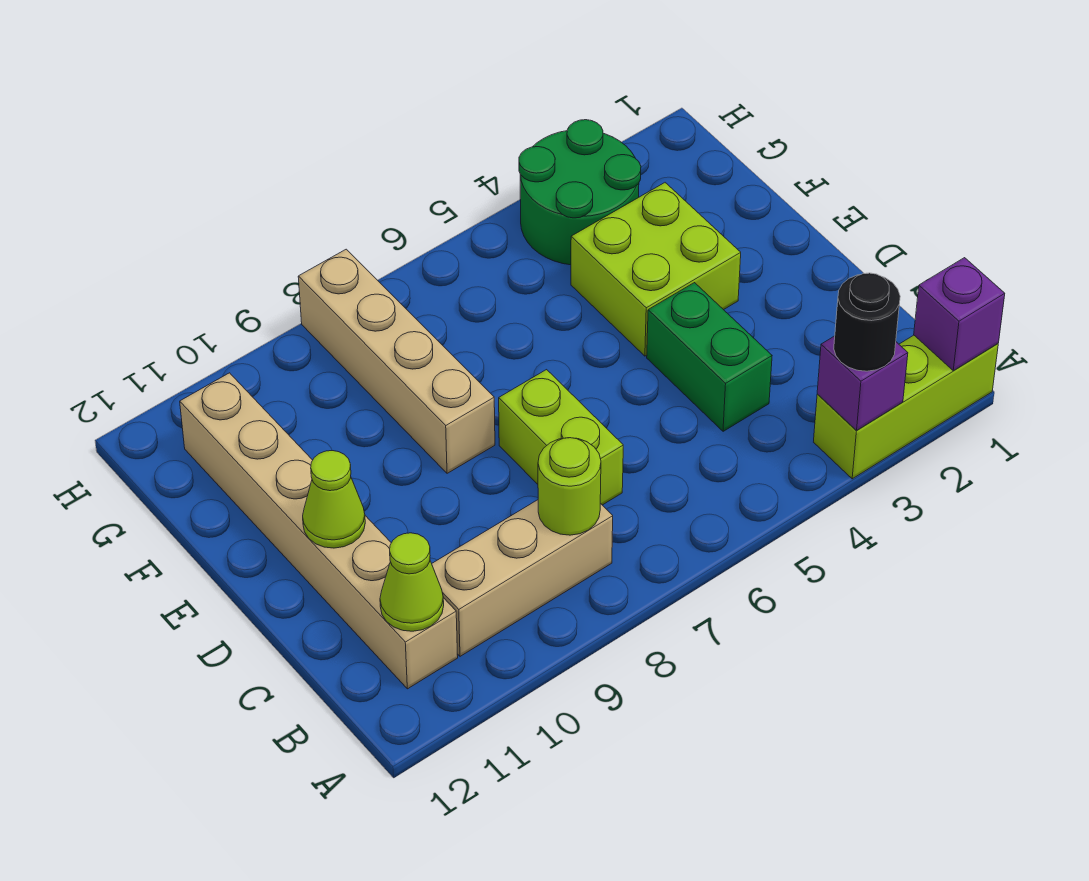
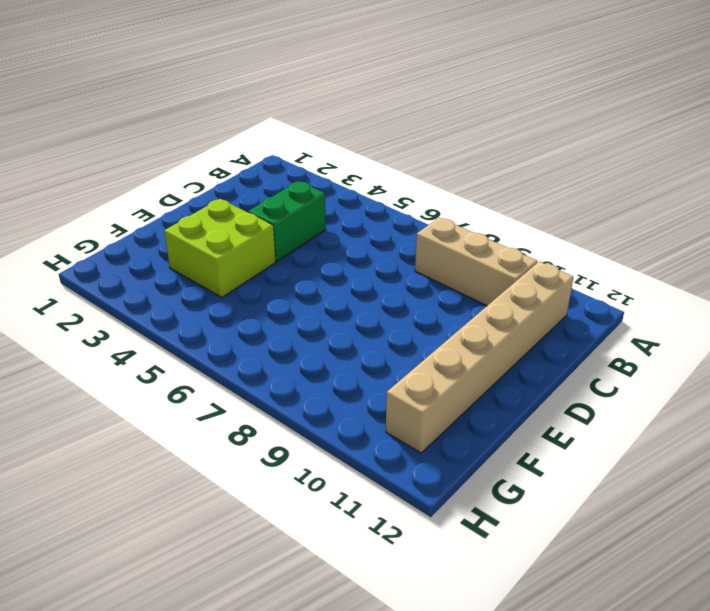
none -> lime 1x3 brick [814,335,998,479]
none -> lime 1x2 brick [499,370,623,505]
none -> tan 1x4 brick [298,249,495,473]

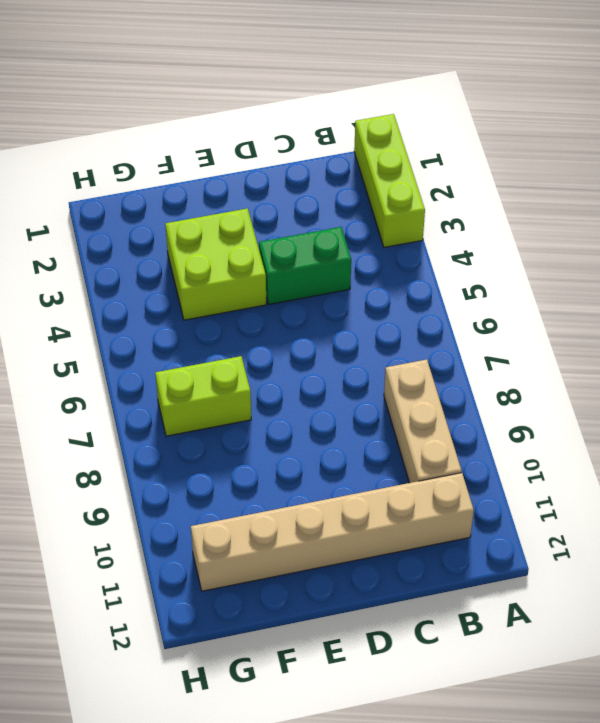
lime 1x2 brick [155,356,251,436] -> lime 1x2 brick moved to [499,370,623,505]
none -> tan 1x4 brick [298,249,495,473]
none -> green 2x2 round brick [519,120,641,265]
none -> purple 1x1 brick [914,258,1005,371]

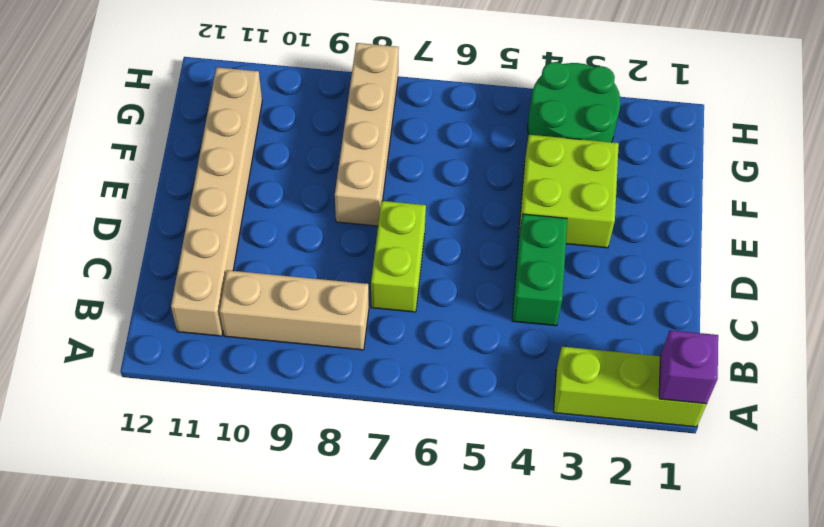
none -> purple 1x1 brick [817,336,908,430]
none -> lime 1x1 round brick [538,438,601,535]
none -> lime 1x1 cone [380,533,444,631]

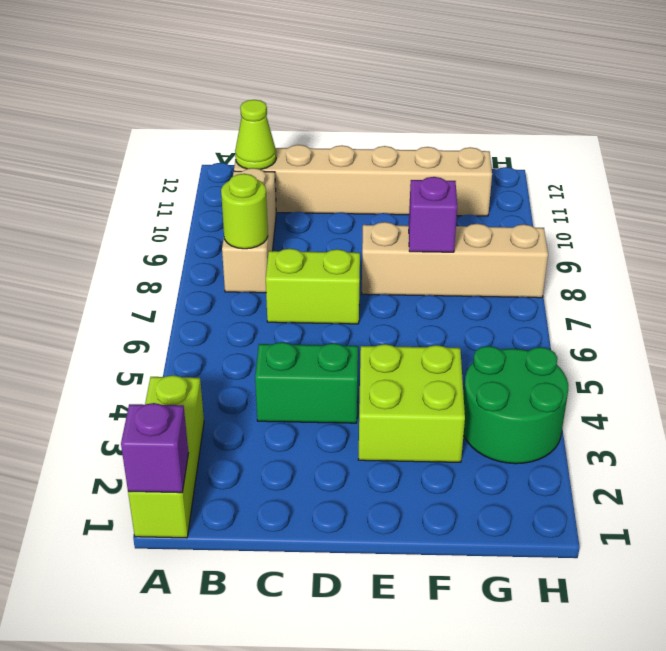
purple 1x1 brick [409,177,457,252] -> purple 1x1 brick moved to [817,336,908,430]
none -> lime 1x1 cone [303,451,365,548]
none -> black 1x1 round brick [834,273,900,371]

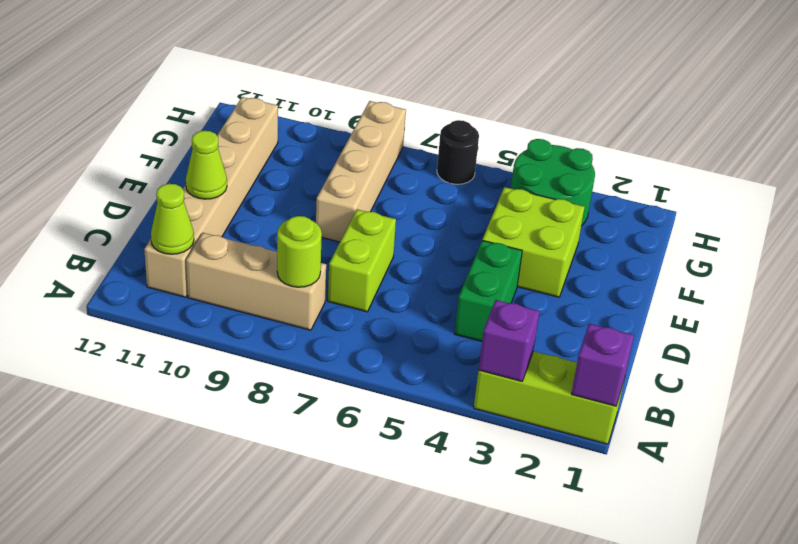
black 1x1 round brick [437,120,479,184] -> black 1x1 round brick moved to [834,273,900,371]

